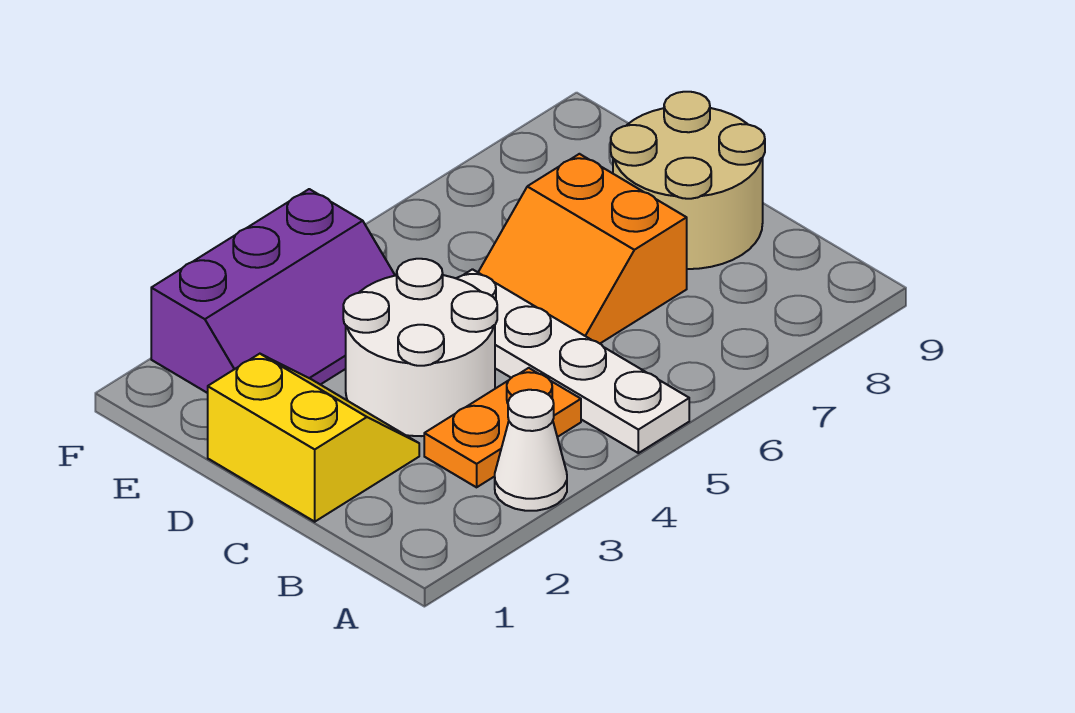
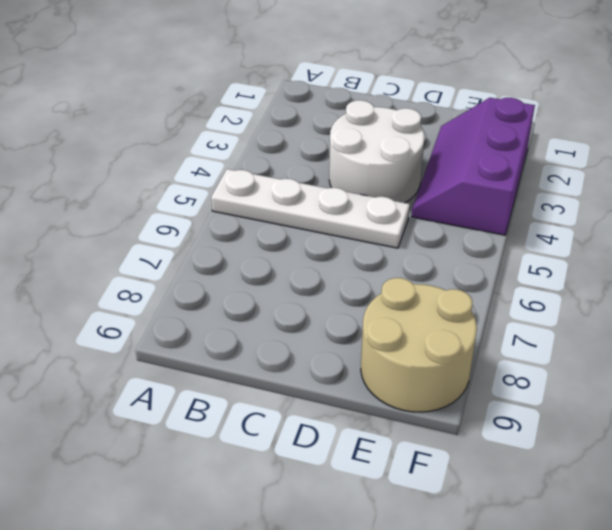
tan 2x2 round brick [361,278,477,412] -> tan 2x2 round brick moved to [611,92,765,269]
none -> white 1x1 cone [495,390,567,511]
none -> orange 1x2 plate [424,368,581,487]

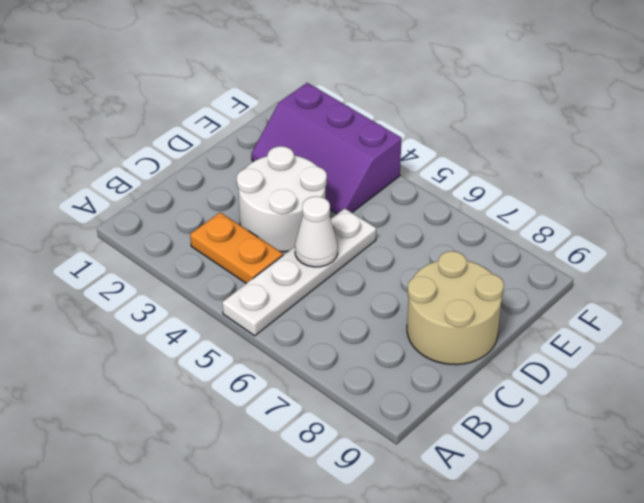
white 1x1 cone [295,196,338,267] -> white 1x1 cone moved to [495,390,567,511]
none -> yellow 2x2 slope [208,354,419,522]
none -> orange 2x2 slope [478,154,687,343]

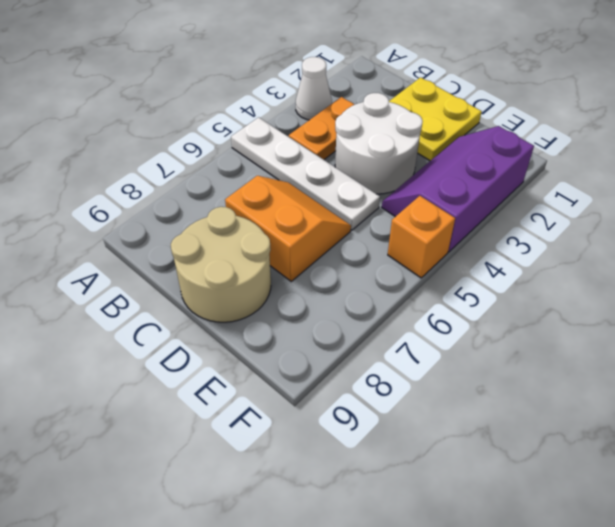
yellow 2x2 plate [389,77,482,161] -> yellow 2x2 slope [208,354,419,522]
orange 1x1 brick [388,196,455,278] -> none

